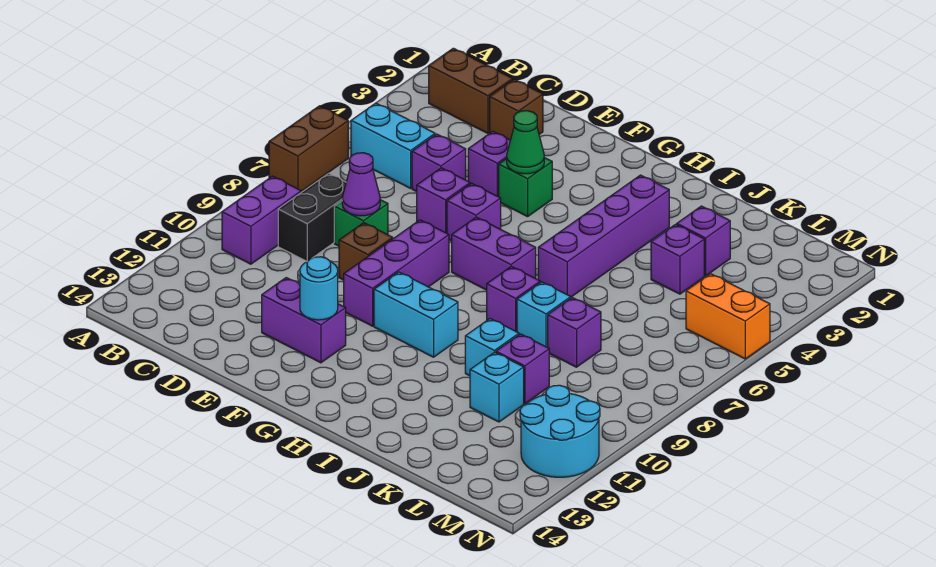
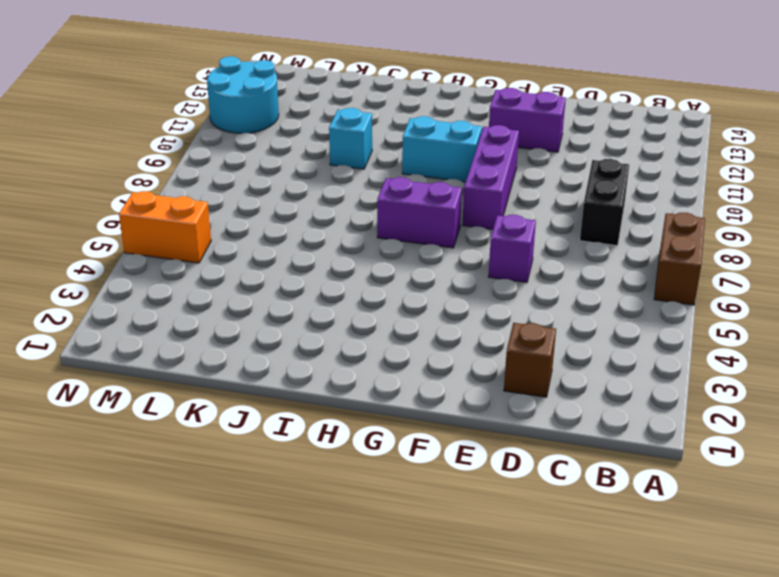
none -> brown 1x2 brick [429,48,513,133]
none -> cyan 1x2 brick [351,103,435,188]
none -> purple 1x2 brick [222,176,301,264]
none -> purple 1x1 brick [412,134,466,192]

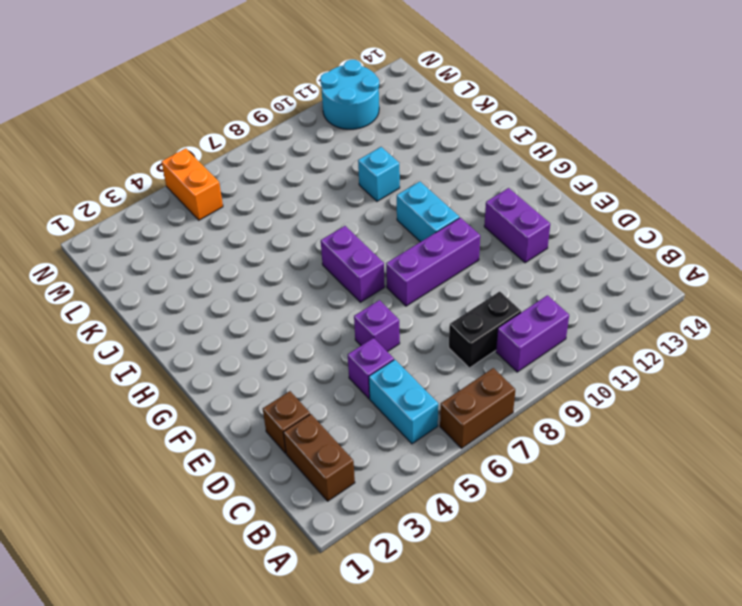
none -> green 1x1 brick [334,200,388,246]
none -> purple 1x1 brick [468,132,510,197]
none -> brown 1x1 brick [339,223,393,280]
none -> green 1x1 brick [499,158,552,217]

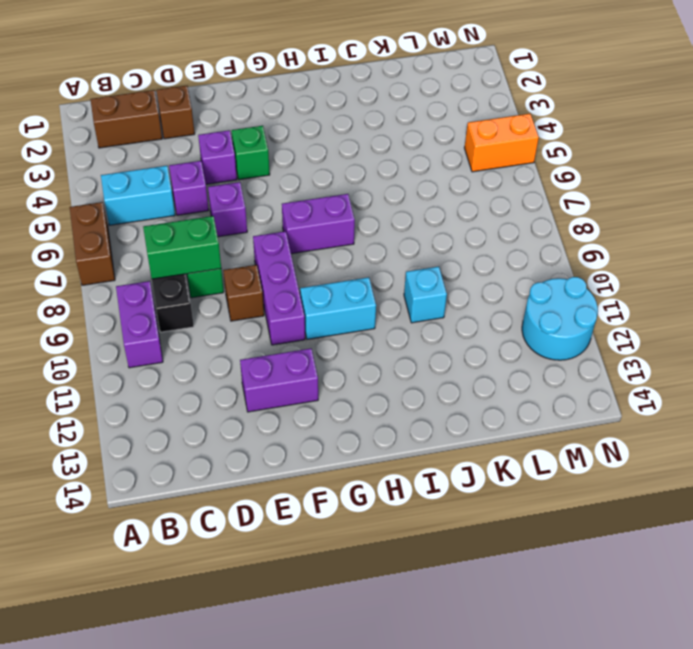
green 1x2 brick [143,216,221,279] -> purple 1x1 cone [342,153,380,216]
none -> purple 1x1 brick [447,183,501,241]
none -> purple 1x4 brick [538,175,669,297]
none -> purple 1x1 brick [487,266,540,332]
none -> cyan 1x1 brick [517,282,571,347]

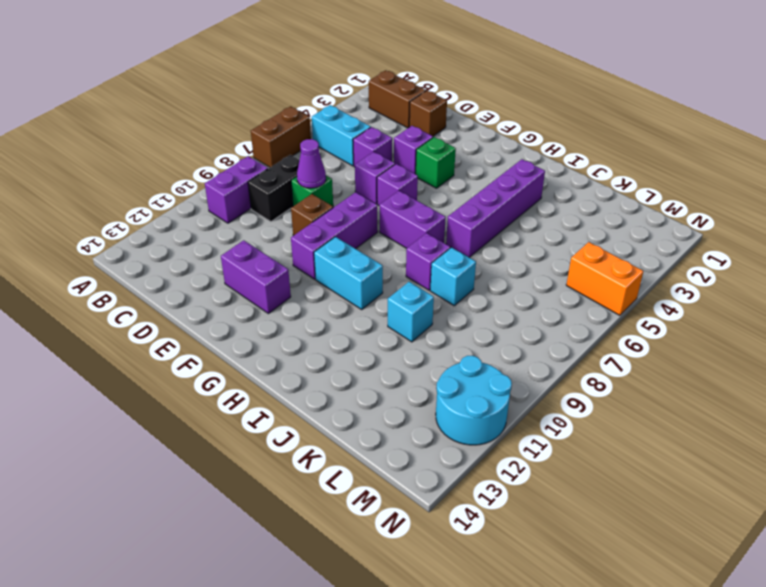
none -> purple 1x1 brick [677,206,730,276]
none -> purple 1x1 brick [651,224,704,294]
none -> purple 1x1 brick [548,298,601,367]
none -> purple 1x1 brick [496,334,549,404]

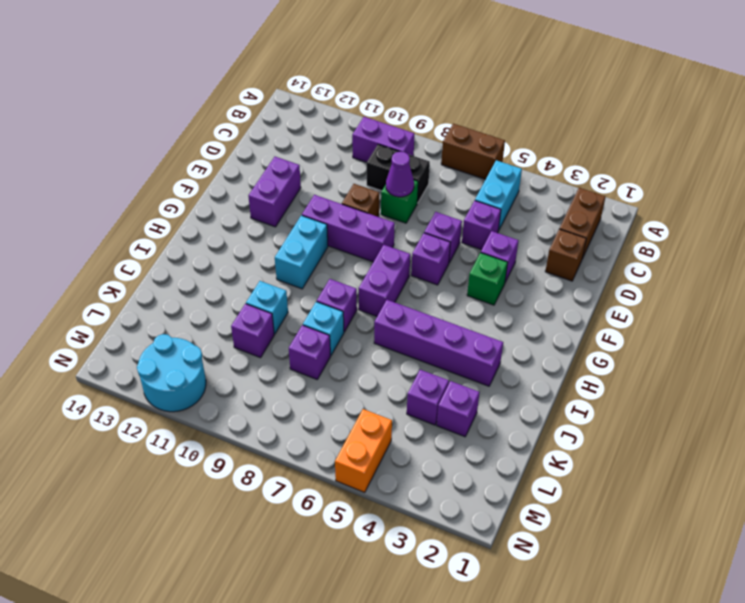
none -> cyan 1x1 brick [470,352,524,422]
none -> green 1x1 cone [507,111,544,174]
none -> cyan 1x1 round brick [300,257,338,320]

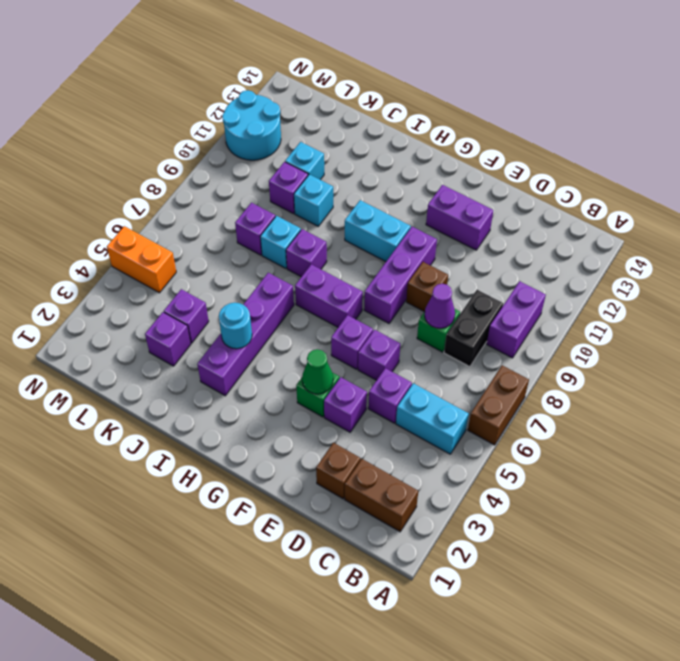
cyan 1x1 round brick [219,303,252,349] -> cyan 1x1 round brick moved to [300,257,338,320]

